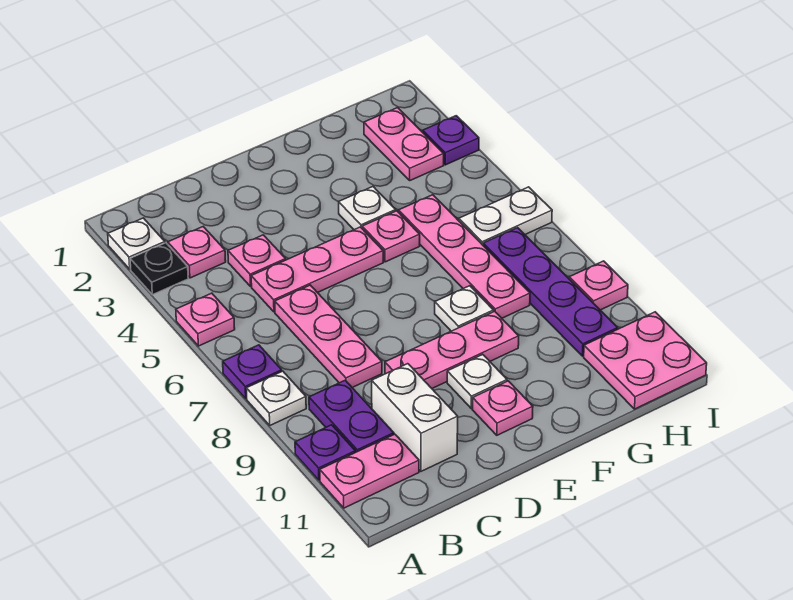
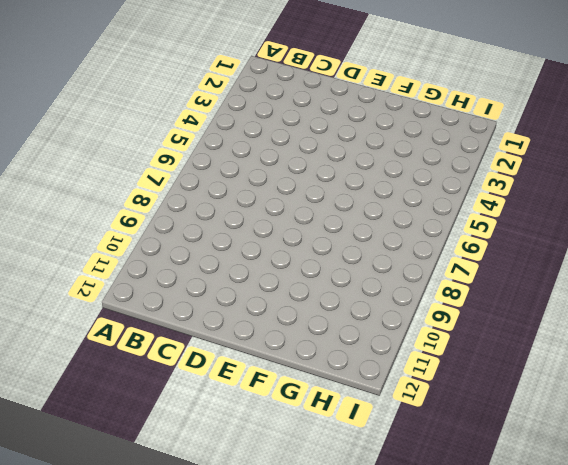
none -> white 1x1 plate [108,218,165,269]
none -> black 1x1 plate [130,243,188,295]
none -> pink 1x1 plate [176,293,235,346]

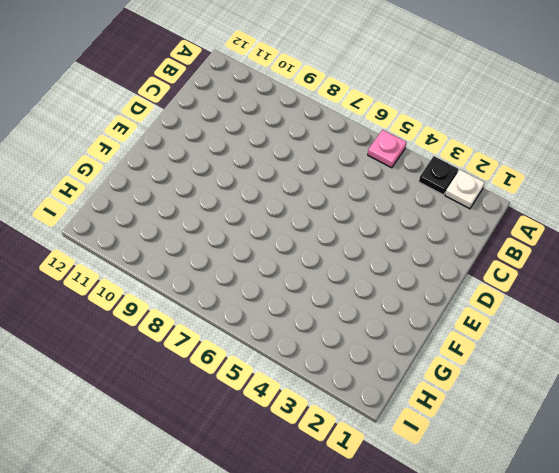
none -> purple 1x1 plate [223,345,282,399]
none -> white 1x1 plate [246,371,306,425]
none -> purple 1x1 plate [295,425,355,480]

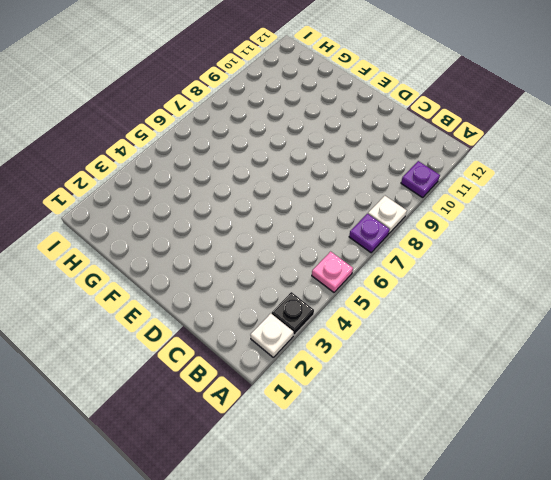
none -> pink 1x2 plate [320,434,419,508]
none -> pink 1x1 plate [168,227,226,278]
none -> purple 1x2 plate [309,380,394,452]

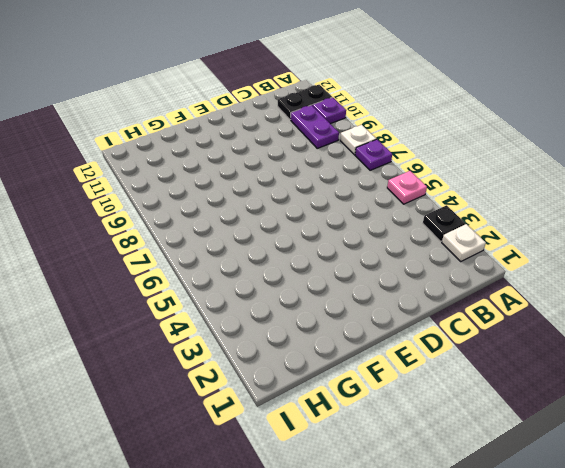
black 1x2 plate [278,85,332,120] -> pink 1x2 plate [320,434,419,508]
none -> pink 1x1 plate [168,227,226,278]
none -> pink 1x1 plate [228,235,286,286]
none -> pink 1x3 plate [251,227,383,312]

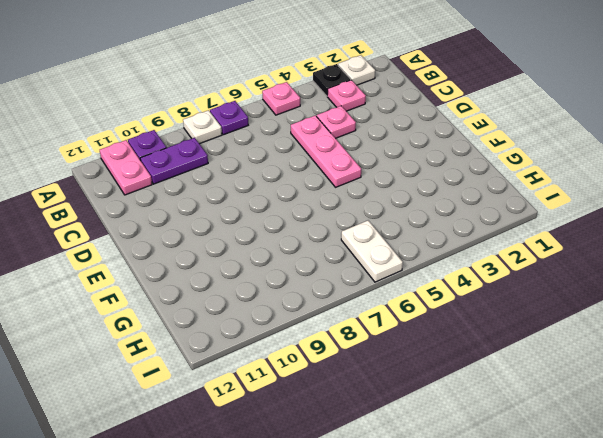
none -> pink 1x3 plate [275,285,382,388]
none -> white 1x2 brick [372,364,458,471]
none -> pink 1x3 plate [385,311,519,388]

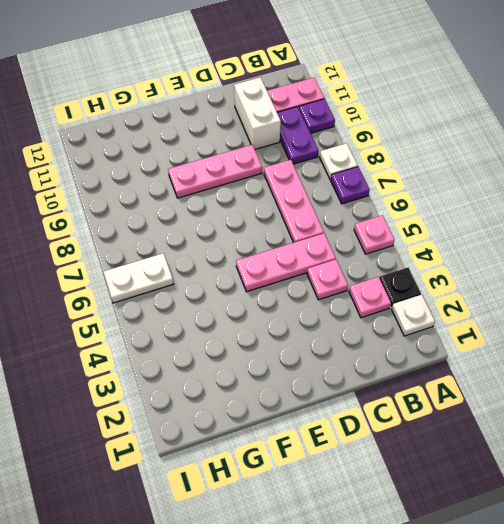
none -> white 1x1 plate [447,355,507,408]
none -> pink 1x1 plate [473,381,533,435]
none -> white 1x1 plate [339,187,396,230]

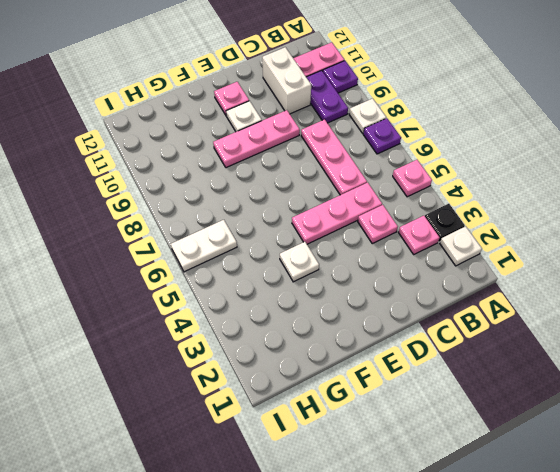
none -> pink 1x1 plate [362,211,420,262]
none -> white 1x1 plate [435,286,494,331]
none -> pink 1x4 plate [399,195,530,318]

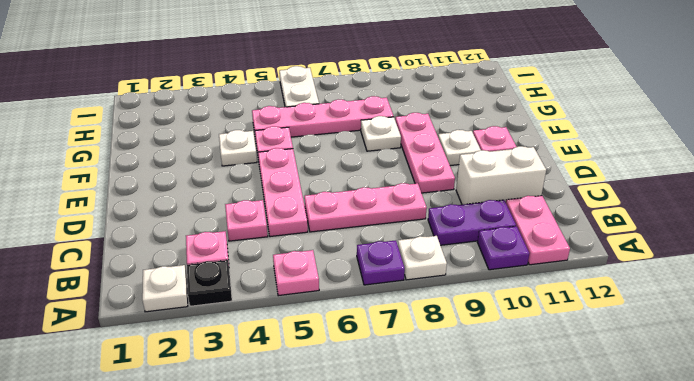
none -> pink 1x2 plate [364,108,444,180]
none -> purple 1x4 plate [483,228,618,356]
none -> pink 2x2 plate [584,312,707,409]

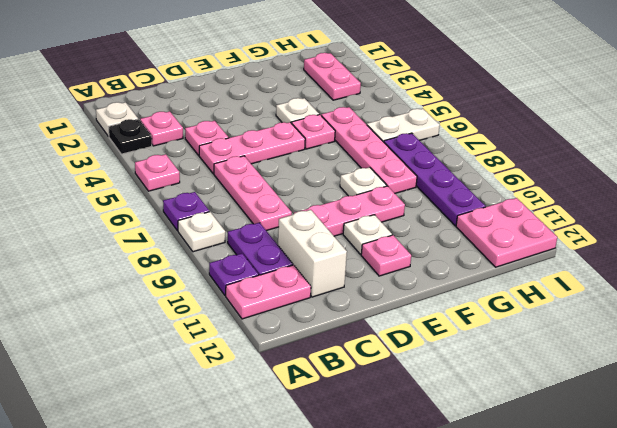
none -> purple 1x1 plate [423,116,479,165]
none -> pink 1x1 plate [569,261,628,310]

